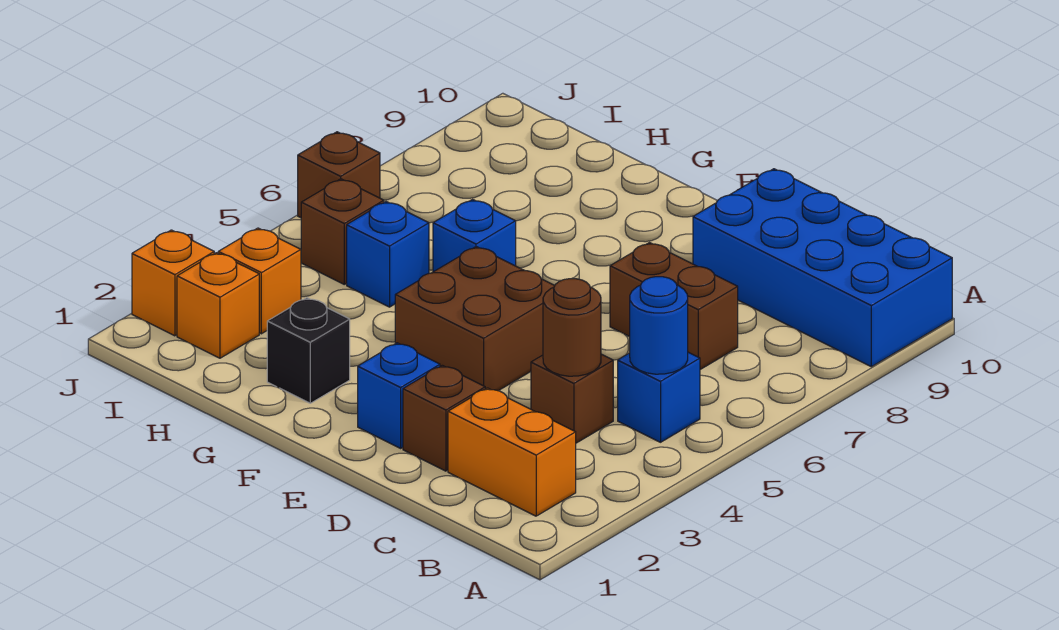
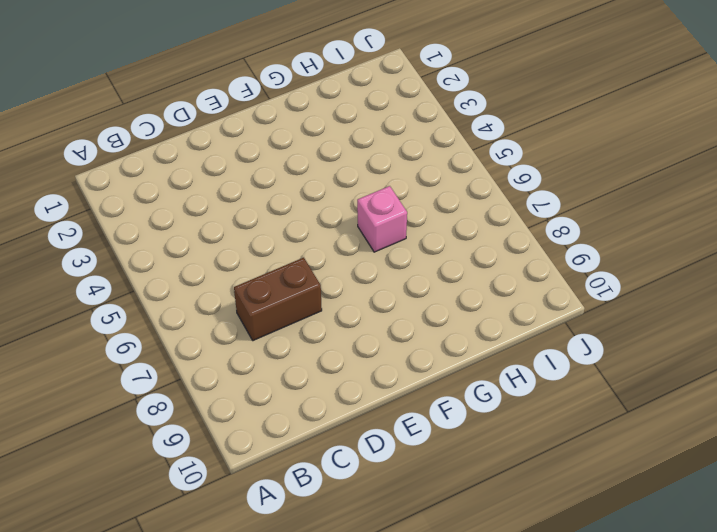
pink 1x1 brick [357,186,407,252] -> blue 1x1 brick [433,199,516,272]
none -> blue 2x4 brick [693,169,952,367]
none -> orange 1x2 brick [448,388,576,516]
none -> blue 1x1 brick [618,352,700,442]

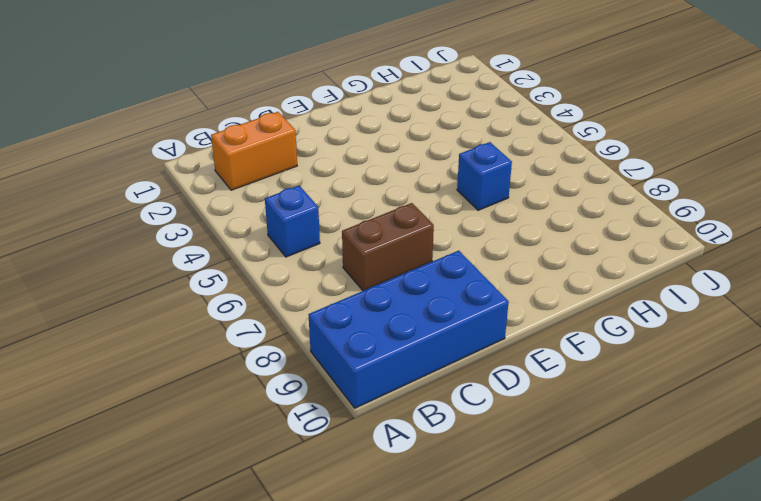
none -> brown 1x1 brick [531,354,613,443]
none -> brown 1x1 brick [403,365,485,471]
none -> blue 1x1 brick [358,343,440,448]

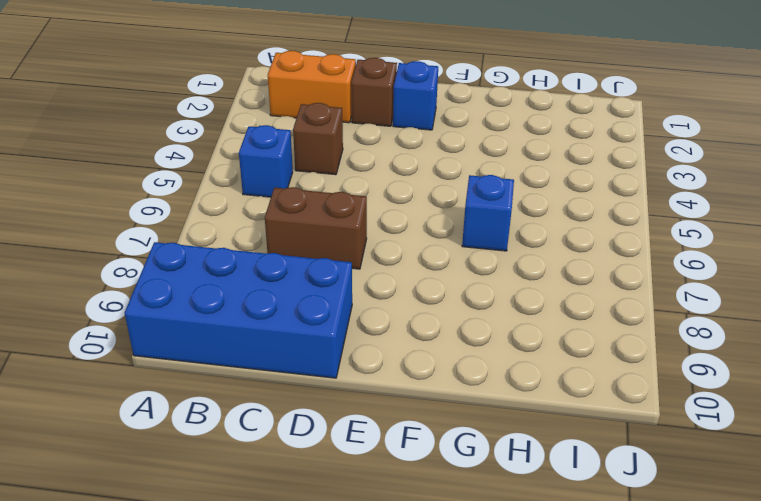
none -> brown 2x2 brick [395,247,555,391]
none -> black 1x1 brick [267,298,350,403]
none -> blue 1x1 brick [347,202,429,307]

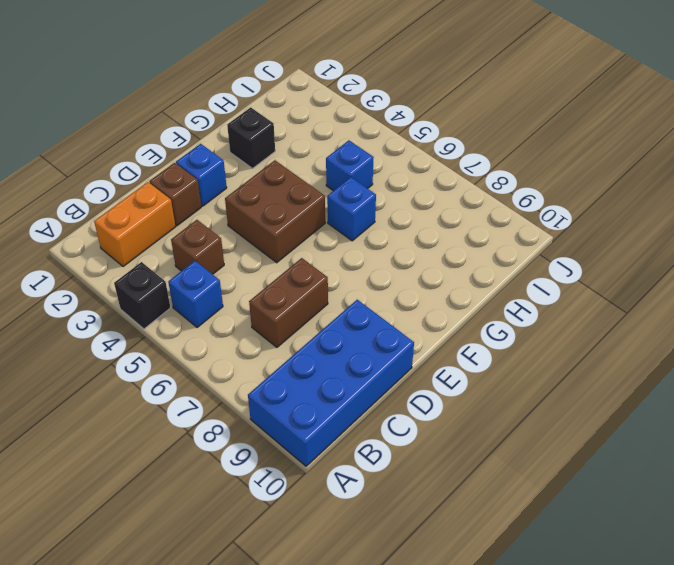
black 1x1 brick [114,262,171,329] -> none
none -> orange 1x1 brick [177,253,259,358]
none -> orange 1x1 brick [218,228,301,334]
none -> brown 1x1 brick [301,179,384,284]

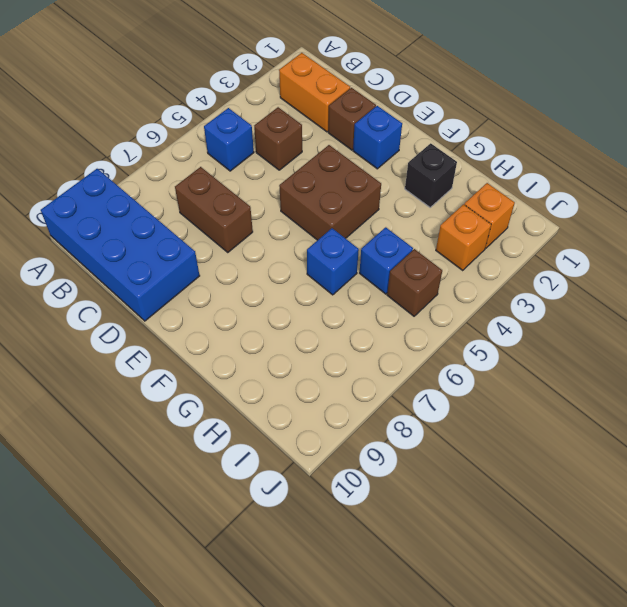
none -> orange 1x1 brick [132,230,214,336]
none -> brown 1x1 brick [298,132,380,218]
none -> blue 1x1 round brick [630,277,688,374]

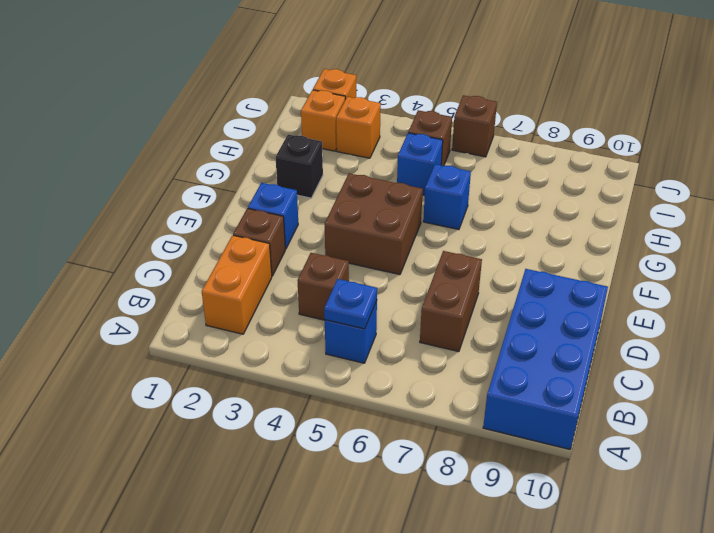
blue 1x1 plate [324,279,377,329] -> blue 1x1 round brick [630,277,688,374]
none -> brown 1x1 round brick [543,279,601,376]

